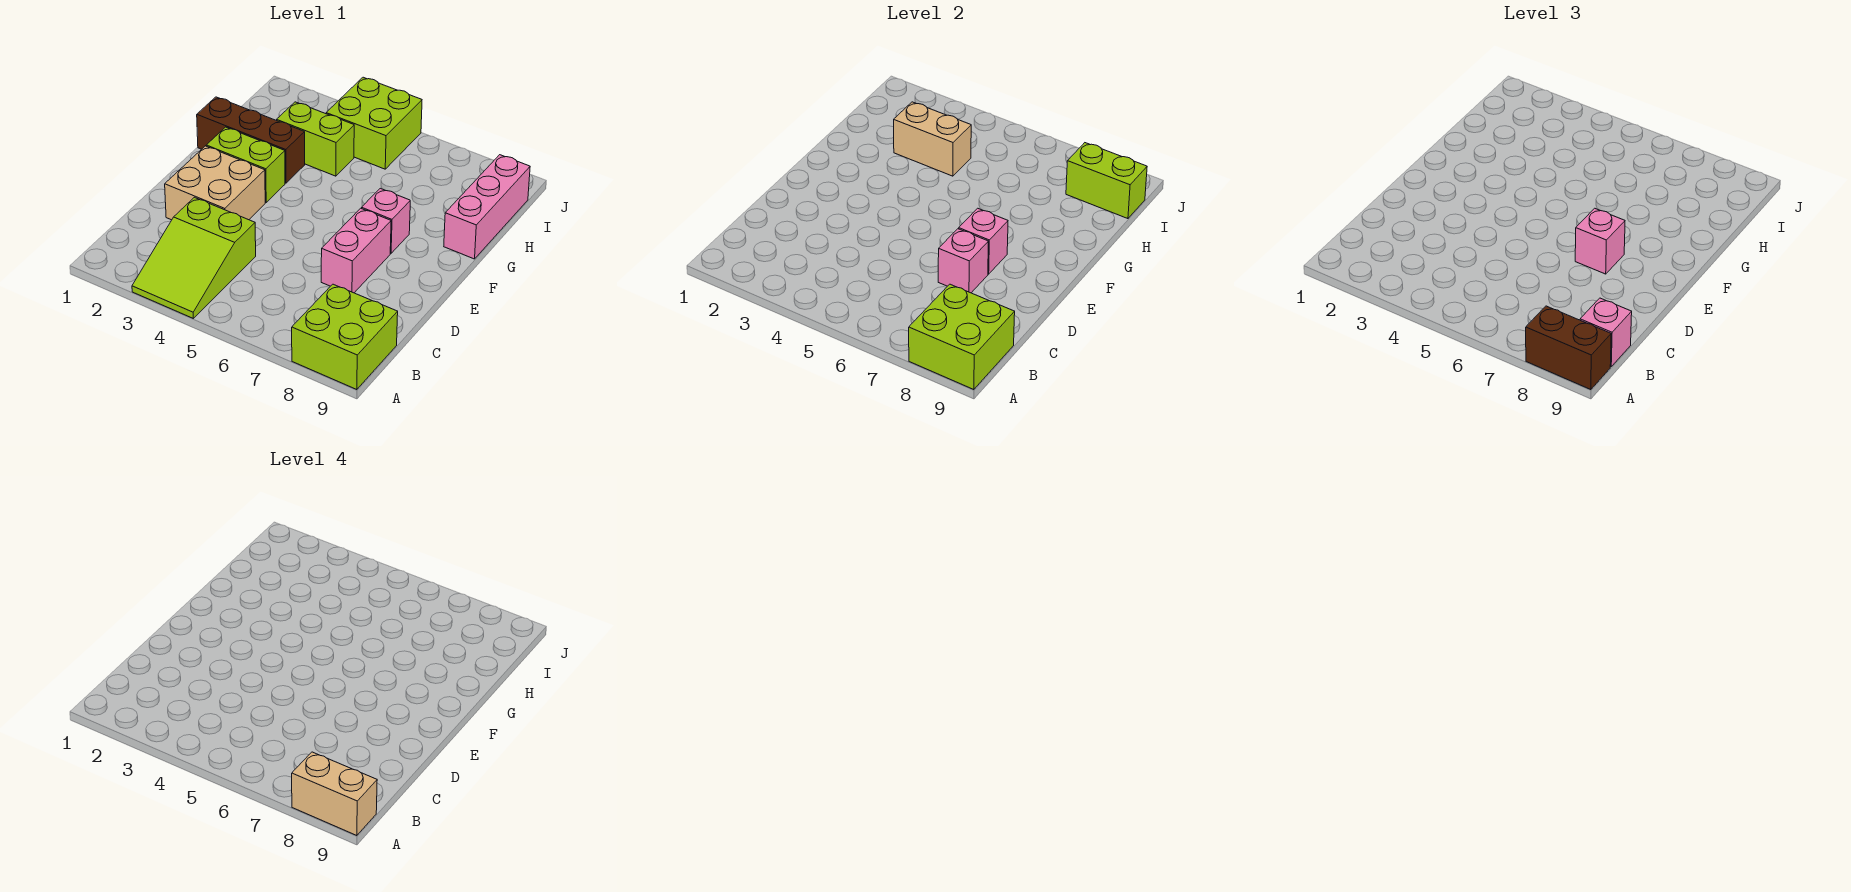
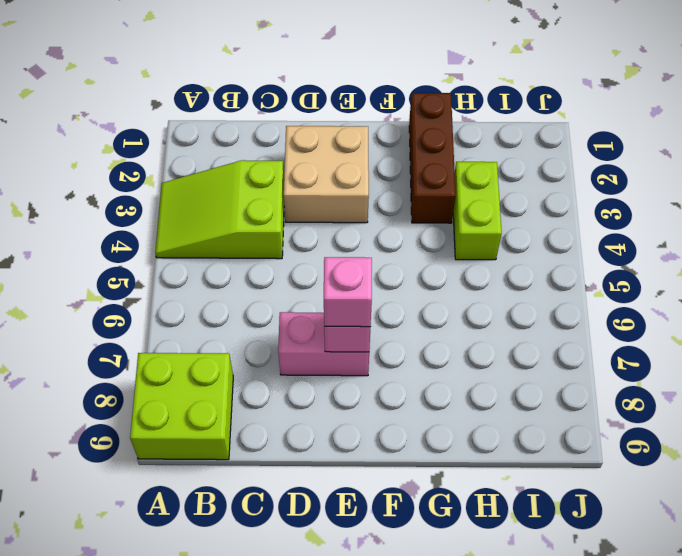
none -> lime 1x2 brick [206,127,285,202]
none -> pink 1x1 brick [362,188,410,253]
none -> pink 1x3 brick [444,155,530,259]

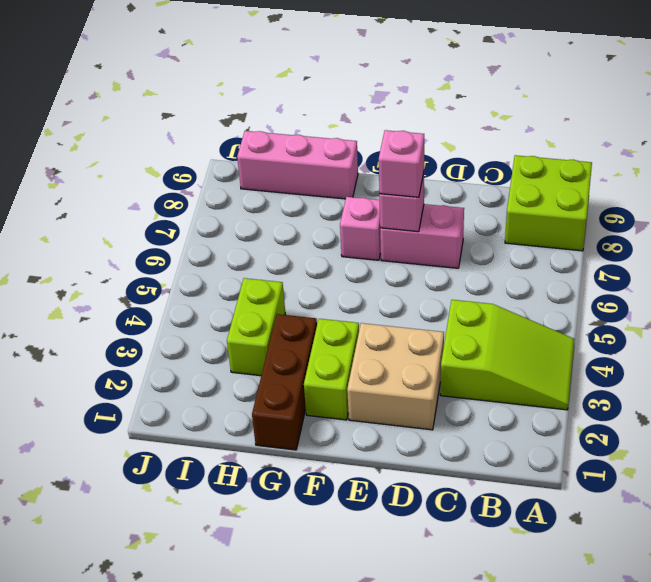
none -> lime 2x2 brick [326,77,422,169]
none -> lime 2x2 brick [909,284,1015,390]
none -> pink 1x1 brick [938,229,989,293]

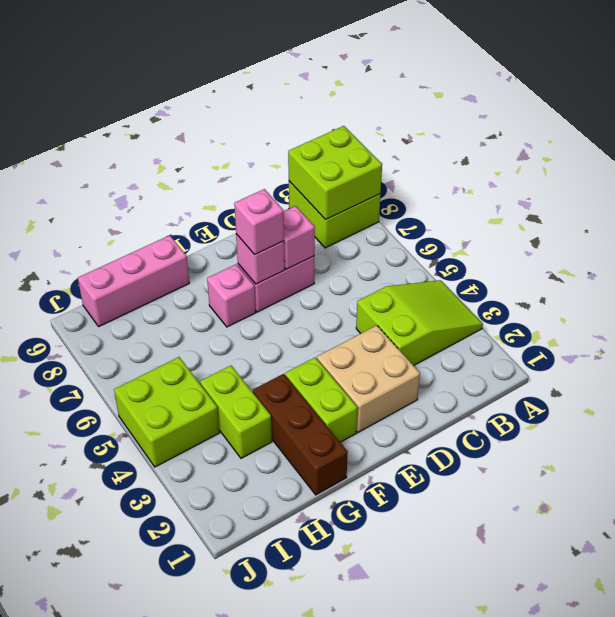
none -> tan 1x2 brick [894,102,971,176]
none -> lime 1x2 brick [1066,143,1147,219]
none -> brown 1x2 brick [1526,306,1611,390]

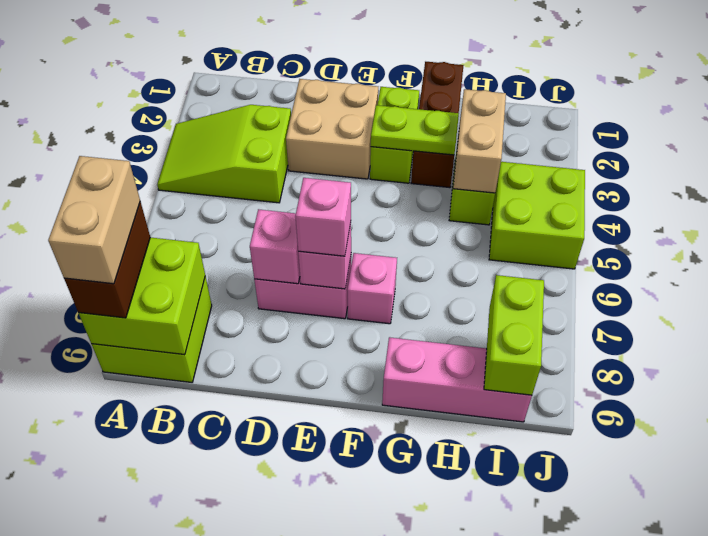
lime 1x2 plate [371,105,459,155] -> none
none -> pink 1x1 brick [1580,298,1632,366]

